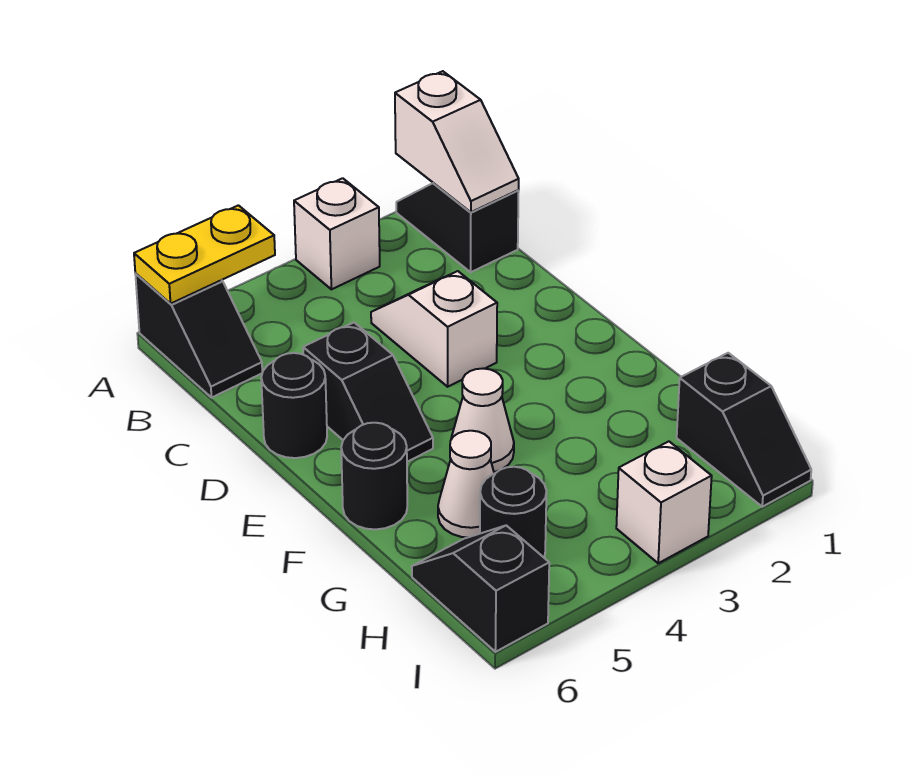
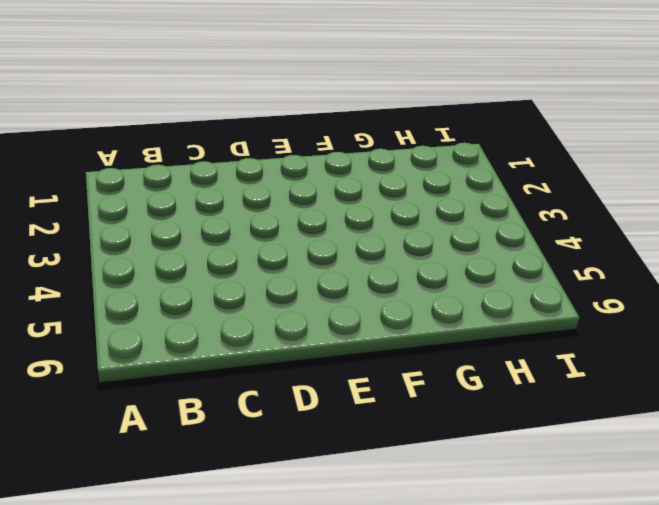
none -> black 1x2 slope [396,183,519,272]
none -> white 1x1 brick [294,178,380,289]
none -> black 1x2 slope [135,274,262,397]

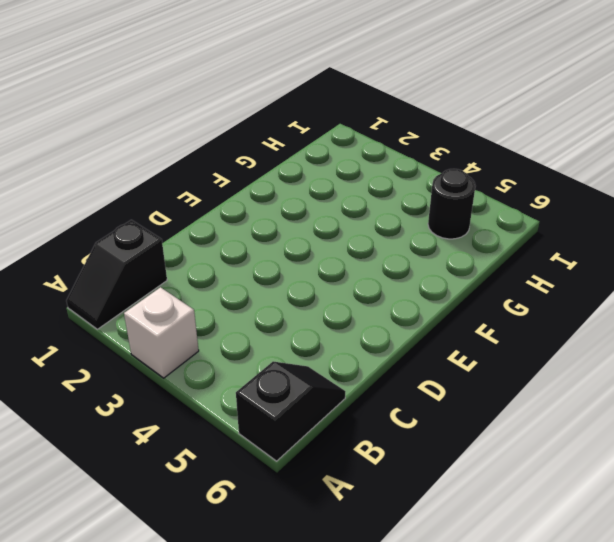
none -> white 1x2 slope [371,271,497,387]
none -> black 1x2 slope [303,323,433,462]
none -> black 1x1 round brick [261,353,327,458]

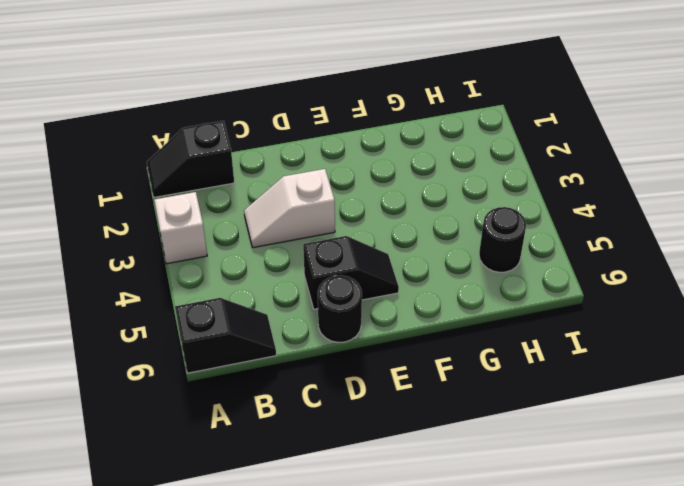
none -> white 1x1 cone [451,369,514,472]
none -> black 1x1 round brick [341,423,407,529]
none -> white 1x1 cone [438,431,494,538]

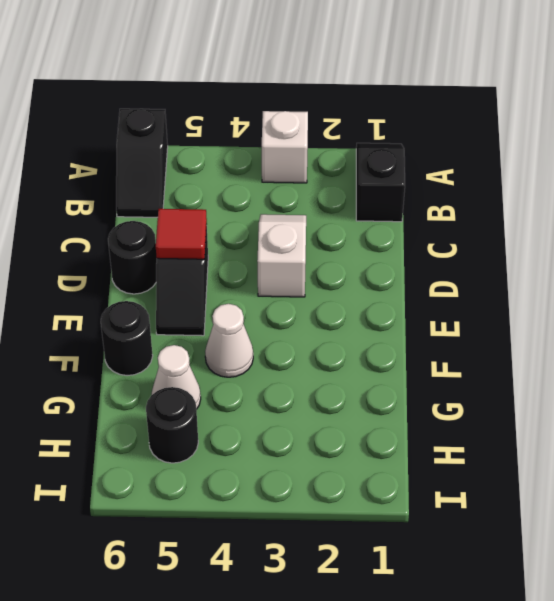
red 1x1 tile [156,209,207,259] -> none
none -> black 1x2 slope [677,353,811,507]
none -> black 1x2 slope [412,525,549,652]
none -> white 1x1 brick [616,441,712,563]

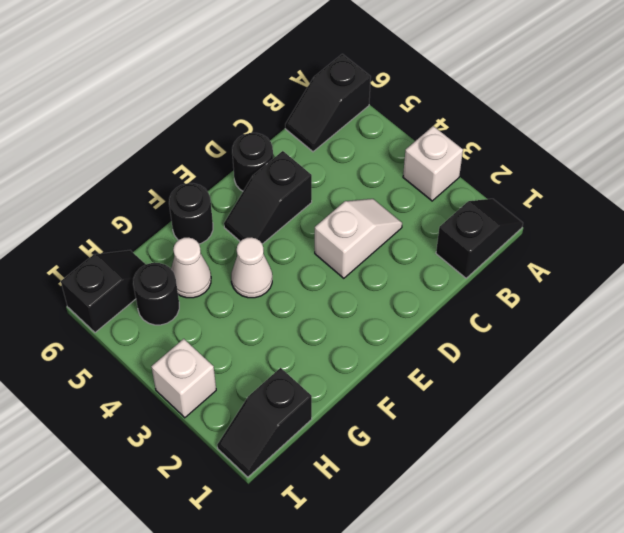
none -> white 1x2 slope [395,71,519,212]
none -> yellow 1x2 plate [134,205,275,304]

